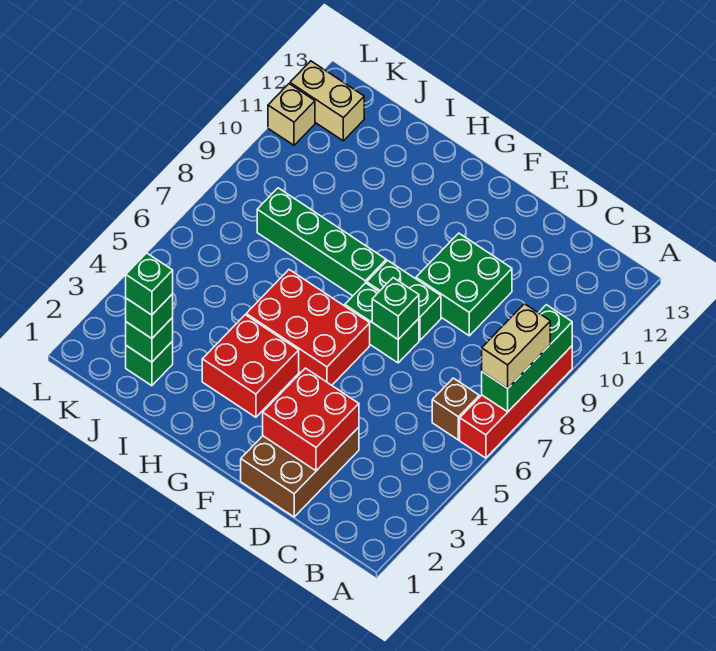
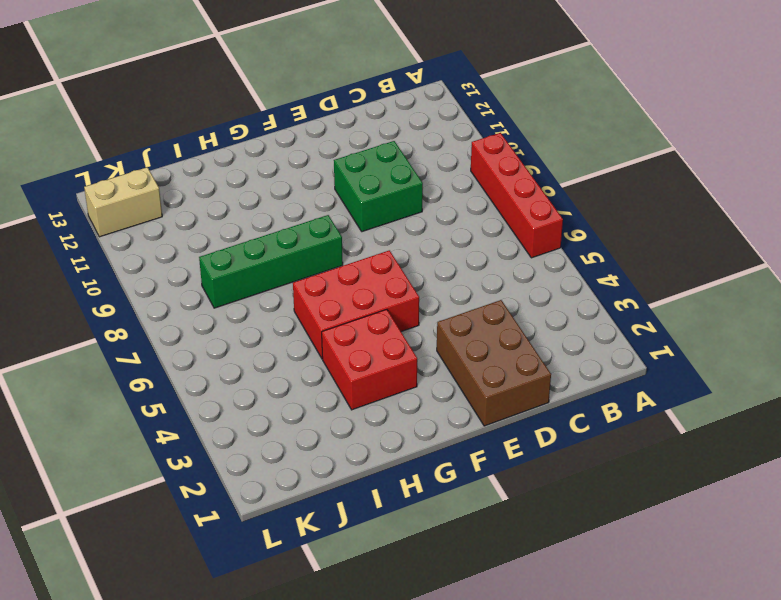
none -> brown 1x1 brick [432,378,479,440]
none -> green 1x2 brick [345,283,419,363]
none -> green 1x2 brick [367,260,441,340]

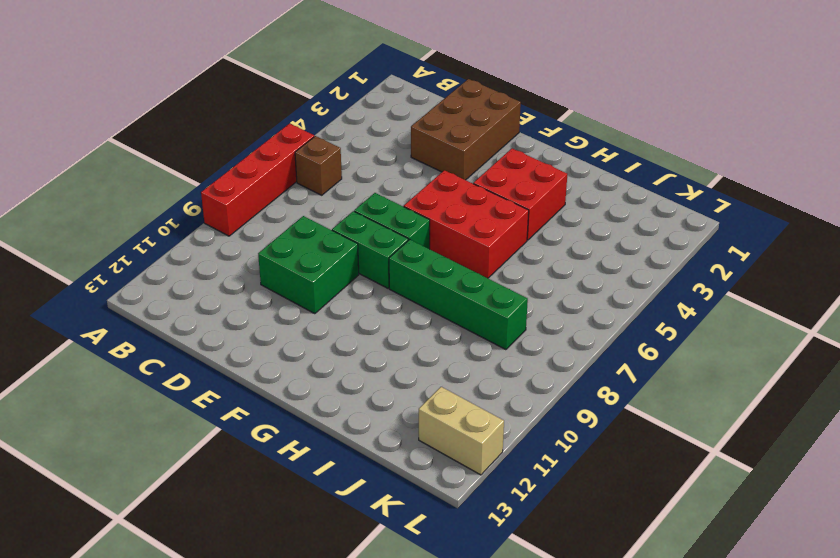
none -> green 1x1 brick [126,341,173,386]
none -> tan 1x1 brick [268,84,315,145]
none -> green 1x3 brick [482,305,572,412]

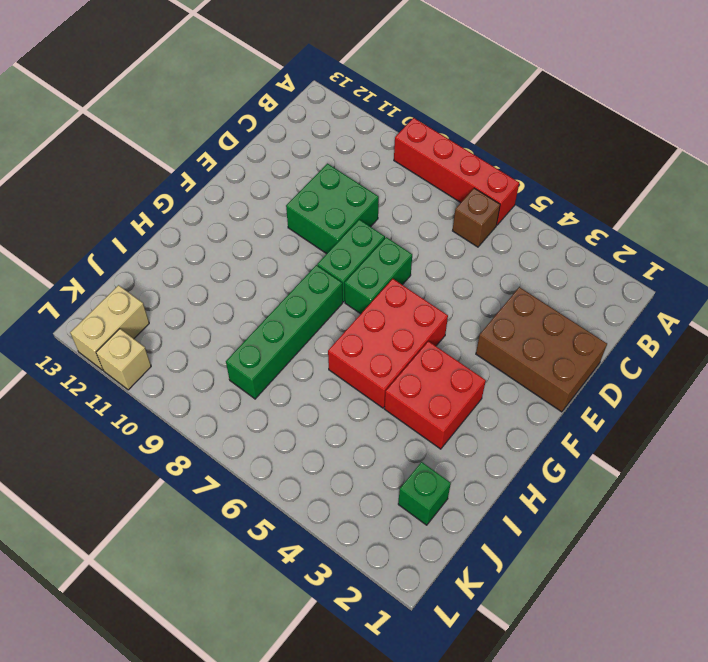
none -> green 1x3 brick [482,305,572,412]
none -> red 2x2 brick [263,368,359,471]
none -> green 1x1 brick [372,278,419,339]

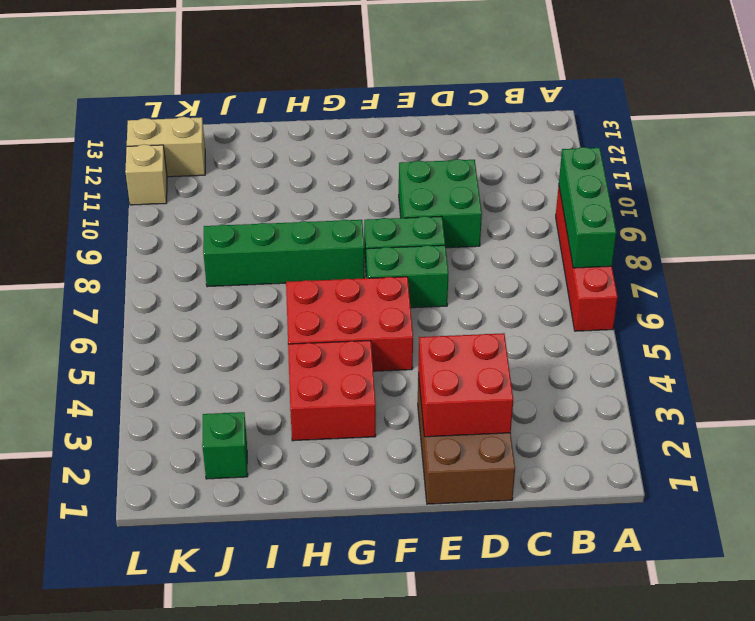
none -> brown 1x1 brick [432,378,479,440]
none -> green 1x1 brick [372,278,419,339]
none -> green 1x1 brick [126,318,173,362]

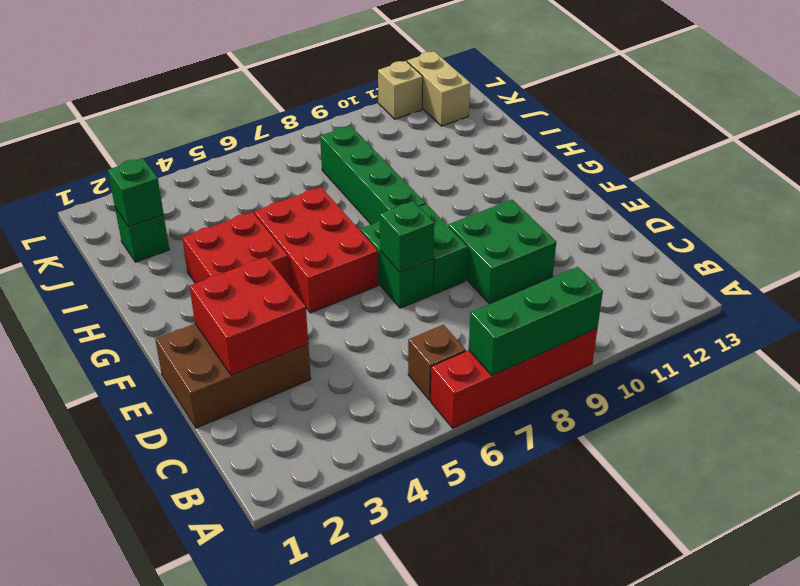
none -> tan 1x2 brick [482,304,550,388]
none -> green 1x1 brick [126,294,173,339]
none -> green 1x1 brick [126,253,173,315]

